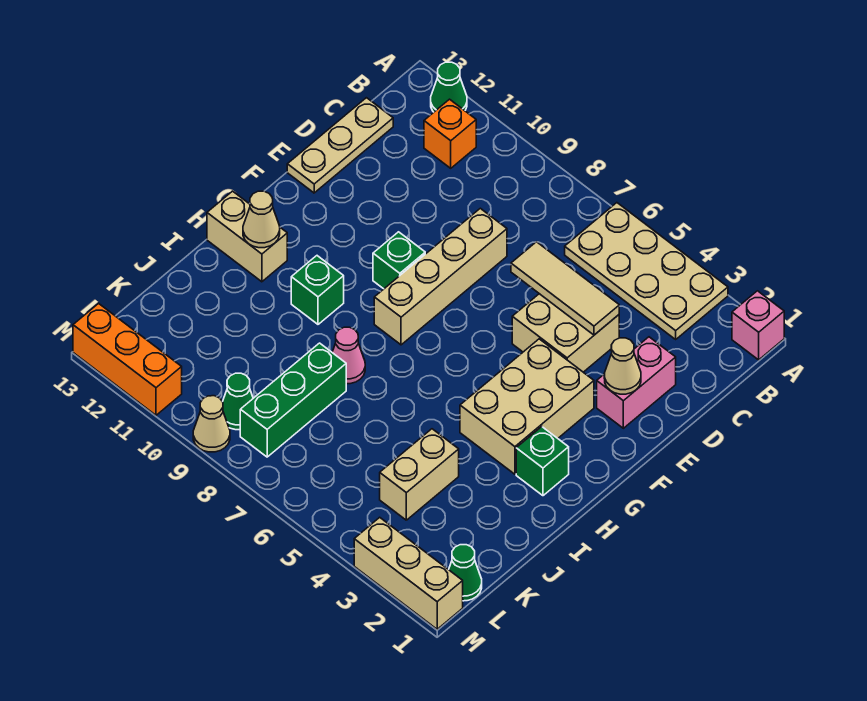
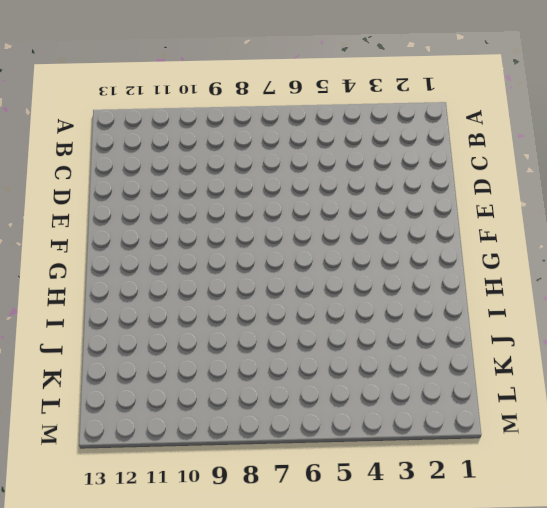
none -> pink 1x1 brick [732,291,784,360]
none -> tan 2x4 plate [565,203,728,339]
none -> green 1x1 cone [431,62,467,112]

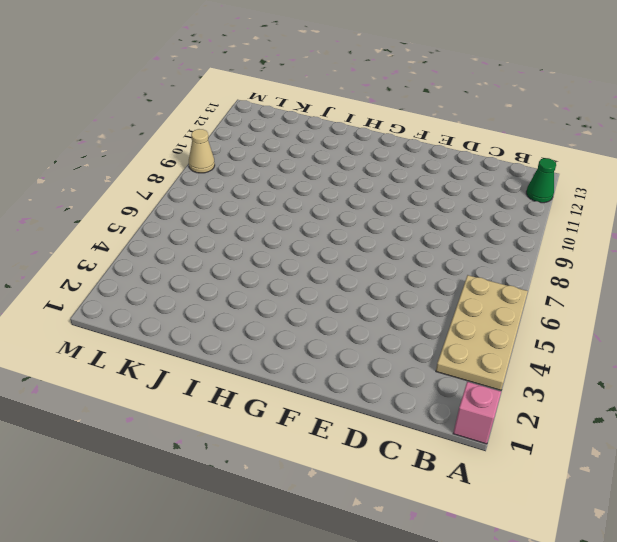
none -> orange 1x1 brick [424,99,476,168]
none -> tan 1x3 plate [287,98,393,193]
none -> pink 1x2 brick [597,337,676,428]

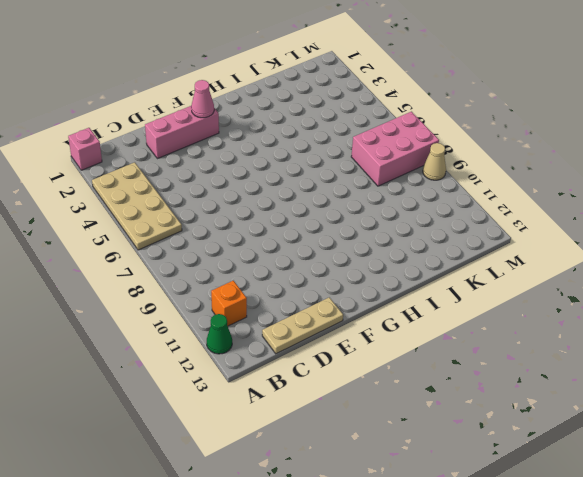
pink 1x3 brick [145,106,219,159] -> pink 1x2 brick [597,337,676,428]
pink 1x1 cone [191,80,214,118] -> pink 1x1 cone moved to [332,327,365,384]
pink 2x3 brick [351,112,439,186] -> green 1x3 brick [240,343,346,457]
none -> tan 2x2 brick [512,294,619,372]
none -> tan 1x4 brick [374,208,507,345]
none -> tan 2x3 brick [460,339,594,474]

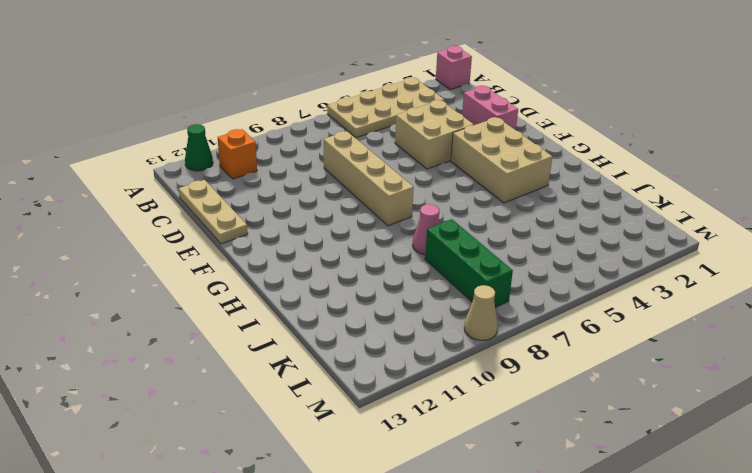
none -> green 1x1 brick [373,232,425,289]
none -> green 1x1 brick [516,427,569,496]
none -> green 1x1 brick [291,256,344,324]

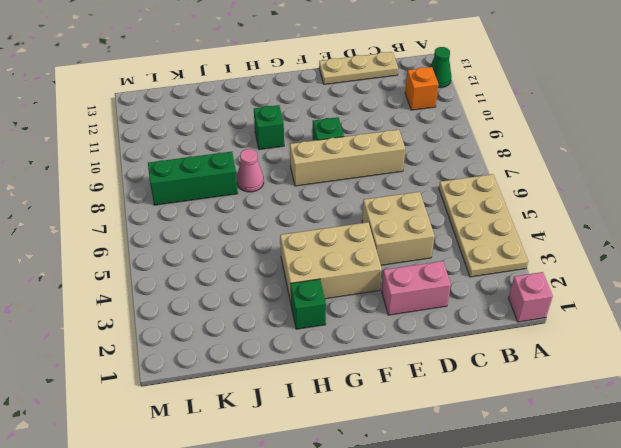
none -> tan 1x2 brick [207,191,287,282]
none -> tan 1x2 brick [380,429,459,520]
none -> green 1x1 cone [449,545,482,601]

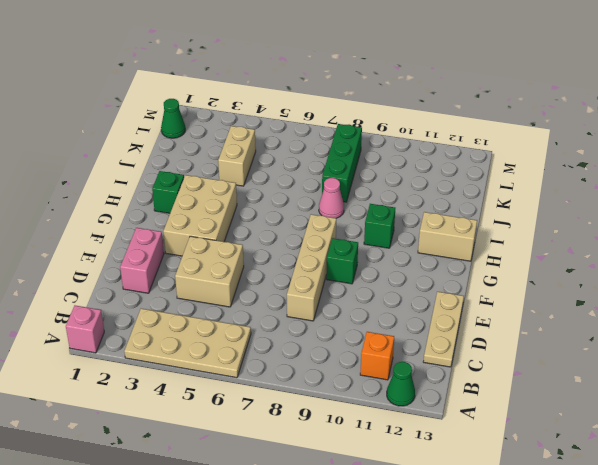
none -> green 1x1 cone [223,373,253,430]
none -> tan 1x3 brick [354,517,463,629]
none -> tan 1x1 cone [193,396,230,452]

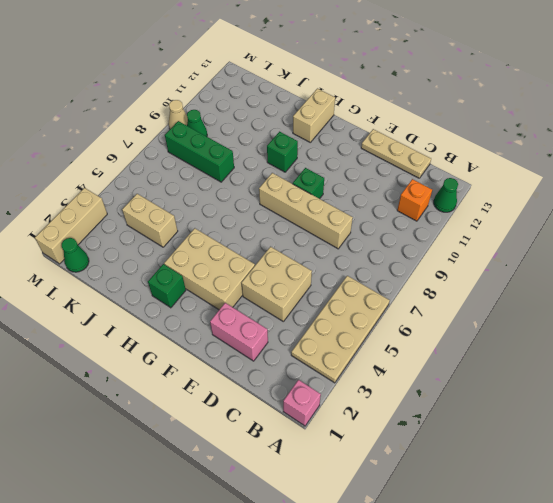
none -> pink 1x1 cone [332,327,365,384]
none -> orange 1x3 brick [73,303,182,415]
none -> tan 1x3 tile [511,242,619,335]

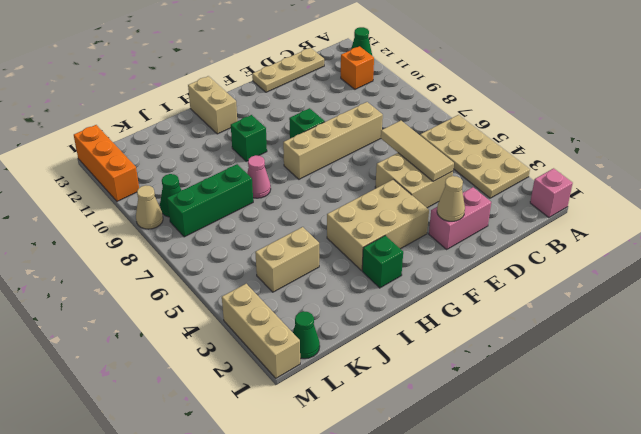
none -> tan 1x1 cone [243,191,280,248]

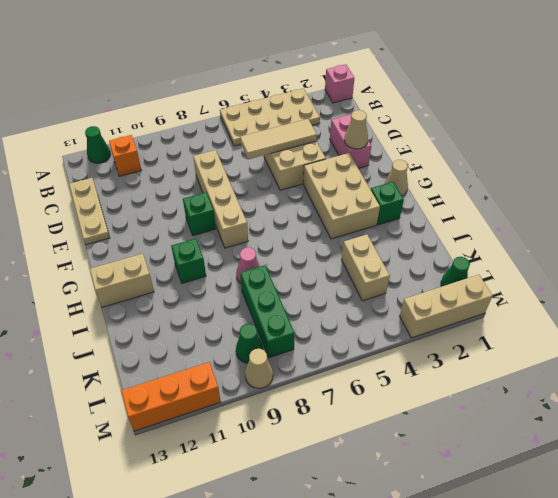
tan 1x1 cone [385,160,408,196] -> tan 1x1 cone moved to [243,191,280,248]

